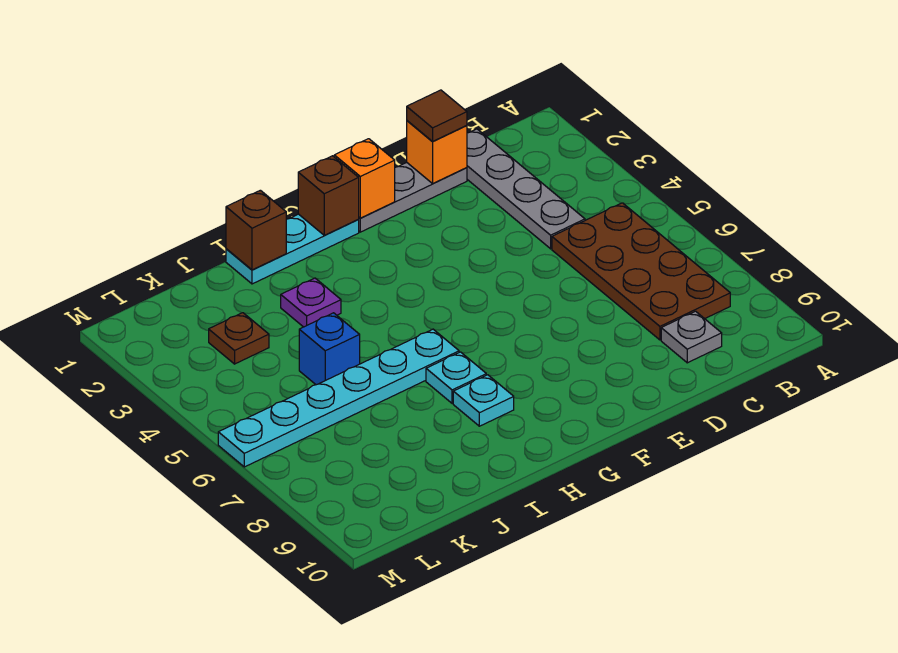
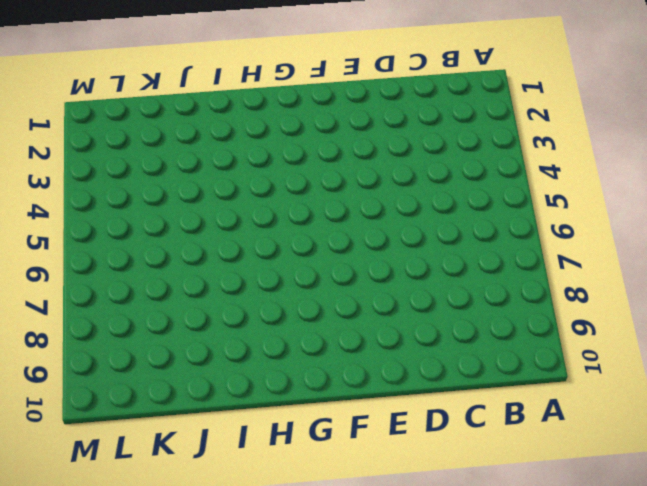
none -> brown 2x4 plate [552,203,730,340]
none -> grey 1x4 plate [467,129,585,249]
none -> grey 1x1 plate [661,311,722,363]

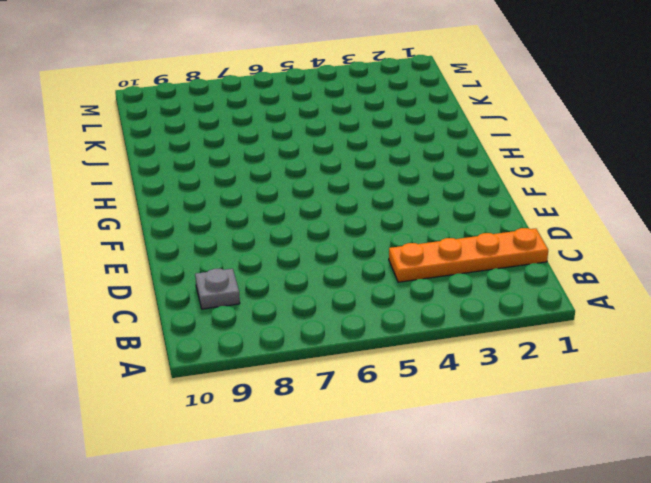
orange 1x4 plate [389,228,548,282] -> grey 1x4 plate [467,129,585,249]
none -> brown 2x4 plate [552,203,730,340]
none -> grey 1x3 plate [358,163,467,232]
none -> cyan 1x3 plate [226,214,359,284]

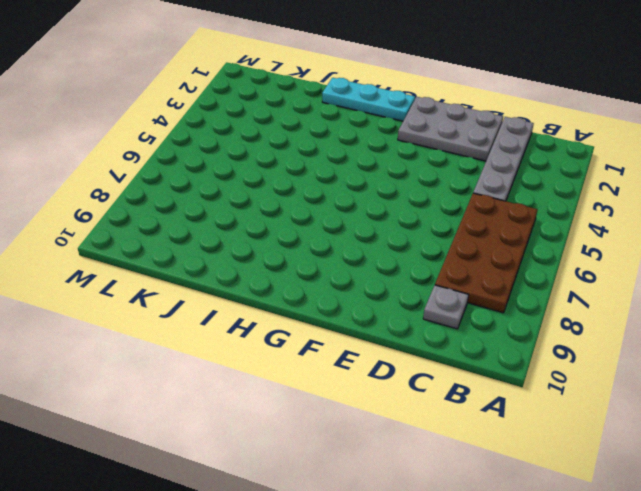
grey 2x3 plate [398,97,503,161] -> grey 1x3 plate [358,163,467,232]
none -> cyan 1x6 plate [218,329,459,467]
none -> cyan 1x1 plate [426,352,486,403]
none -> cyan 1x1 plate [453,375,514,426]

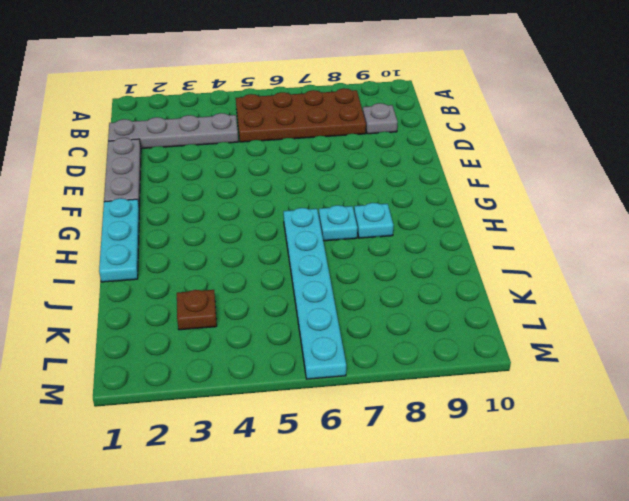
none -> purple 1x1 plate [281,278,341,327]
none -> blue 1x1 brick [299,313,360,385]
none -> orange 1x1 brick [407,121,467,183]

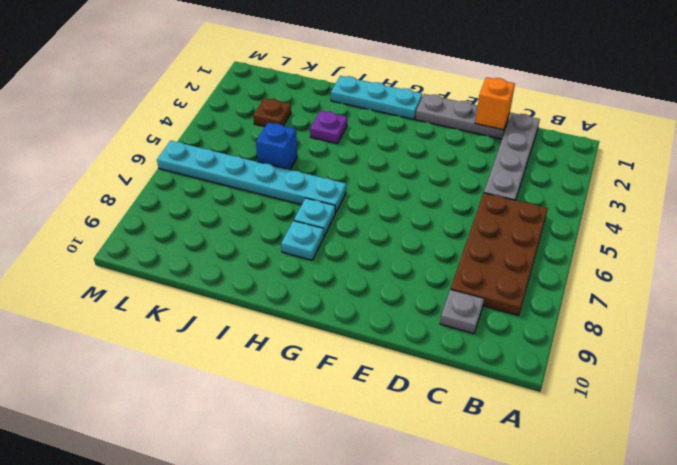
none -> orange 1x1 brick [334,139,395,218]
none -> brown 1x1 brick [298,156,359,235]
none -> brown 1x1 brick [226,190,286,270]

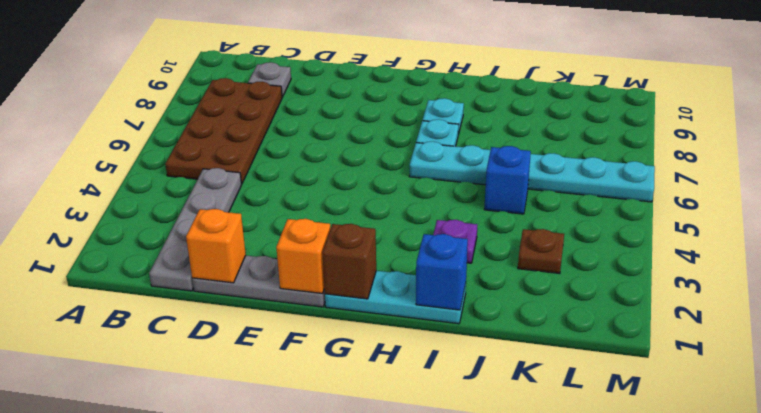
blue 1x1 brick [416,234,468,310] -> brown 1x1 brick [226,190,286,270]
none -> brown 1x1 tile [407,90,467,142]

